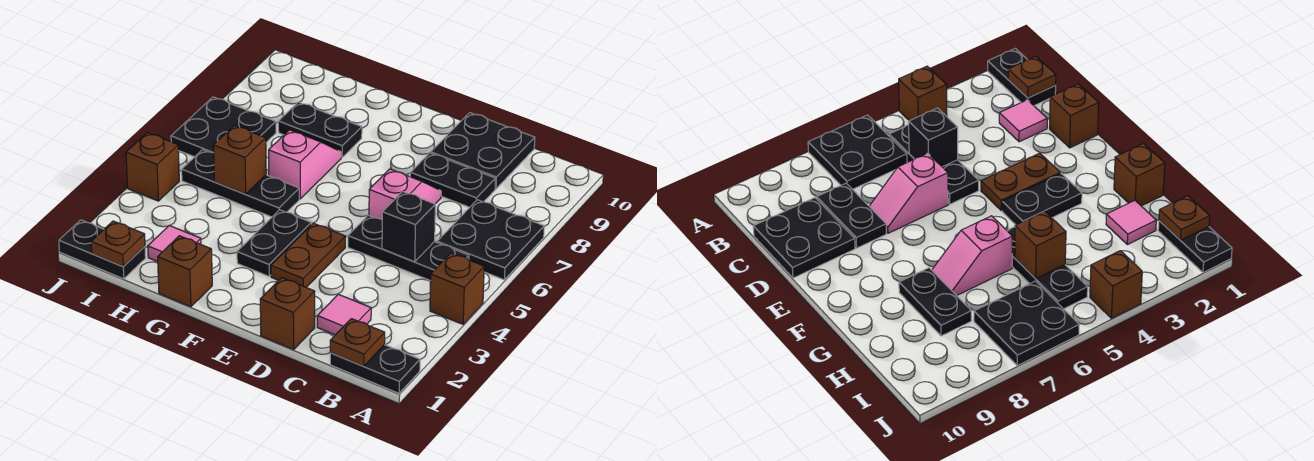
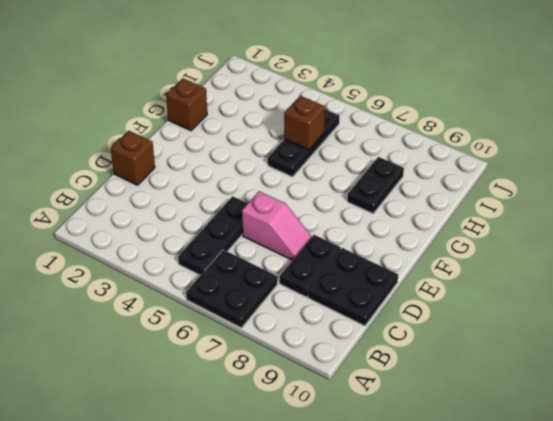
none -> black 1x2 plate [330,345,420,393]
none -> brown 1x1 brick [430,253,484,324]
none -> pink 1x1 tile [317,294,371,335]

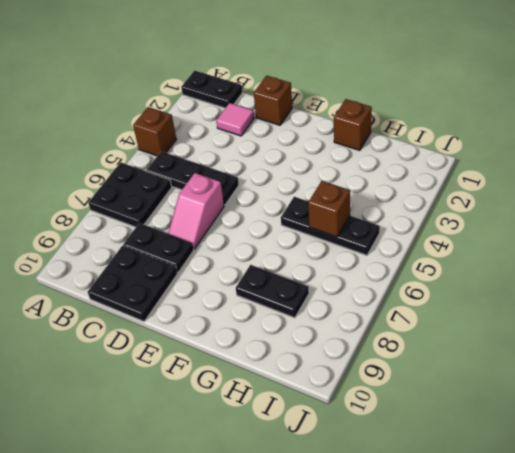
none -> brown 1x2 plate [271,223,345,287]
none -> black 1x2 plate [237,210,312,276]
none -> pink 1x2 slope [269,130,341,199]

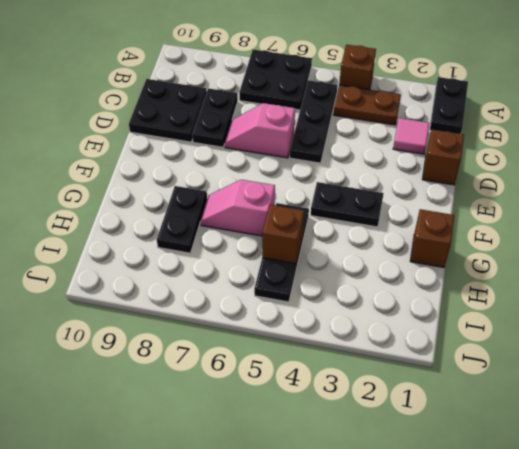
brown 1x2 plate [333,85,401,125] -> brown 1x2 plate moved to [271,223,345,287]
none -> pink 1x1 tile [148,226,201,262]
none -> black 1x2 plate [59,220,146,279]
none -> black 2x2 plate [171,97,276,157]

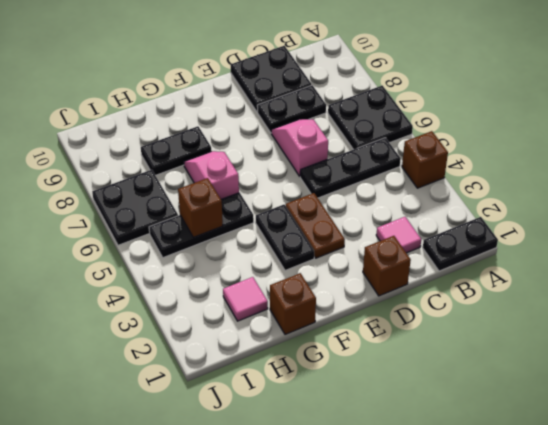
none -> black 1x2 plate [59,220,146,279]
none -> brown 1x1 brick [126,133,179,201]
none -> brown 1x1 plate [330,319,385,366]

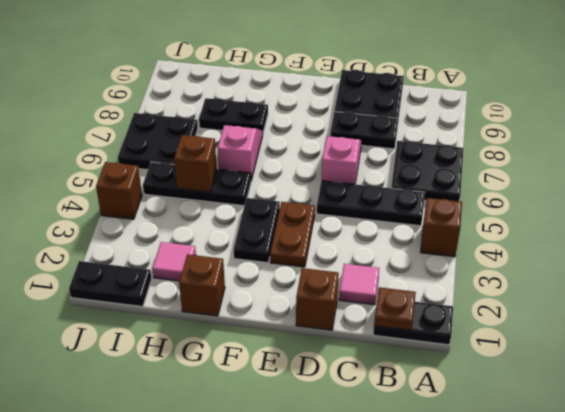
none -> black 1x1 brick [382,191,435,262]
none -> brown 1x1 plate [91,221,145,266]

